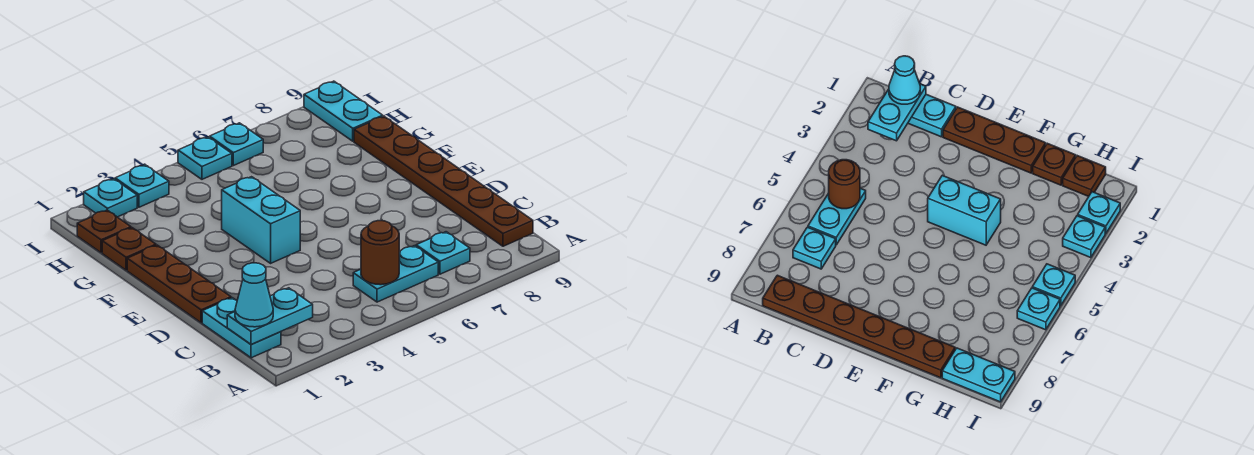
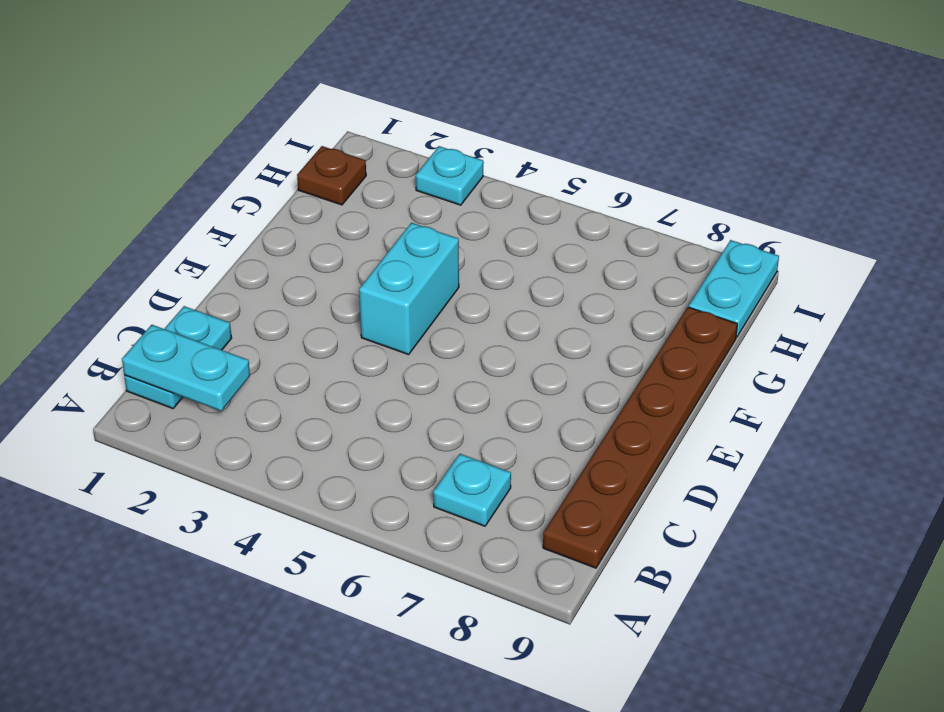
none -> cyan 1x2 plate [353,246,438,302]
none -> brown 1x3 plate [127,245,231,323]
none -> brown 1x1 plate [102,228,156,270]

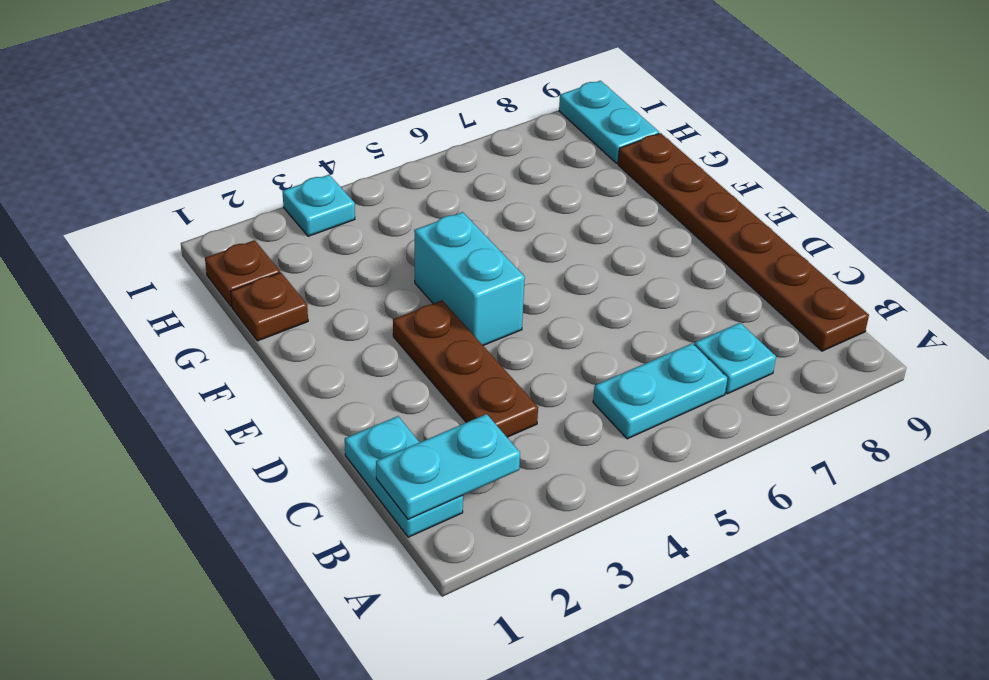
brown 1x3 plate [393,300,538,437] -> brown 1x3 plate moved to [127,245,231,323]
none -> cyan 1x1 plate [84,179,137,217]
none -> cyan 1x1 plate [178,137,232,179]
none -> cyan 1x1 plate [210,123,263,166]

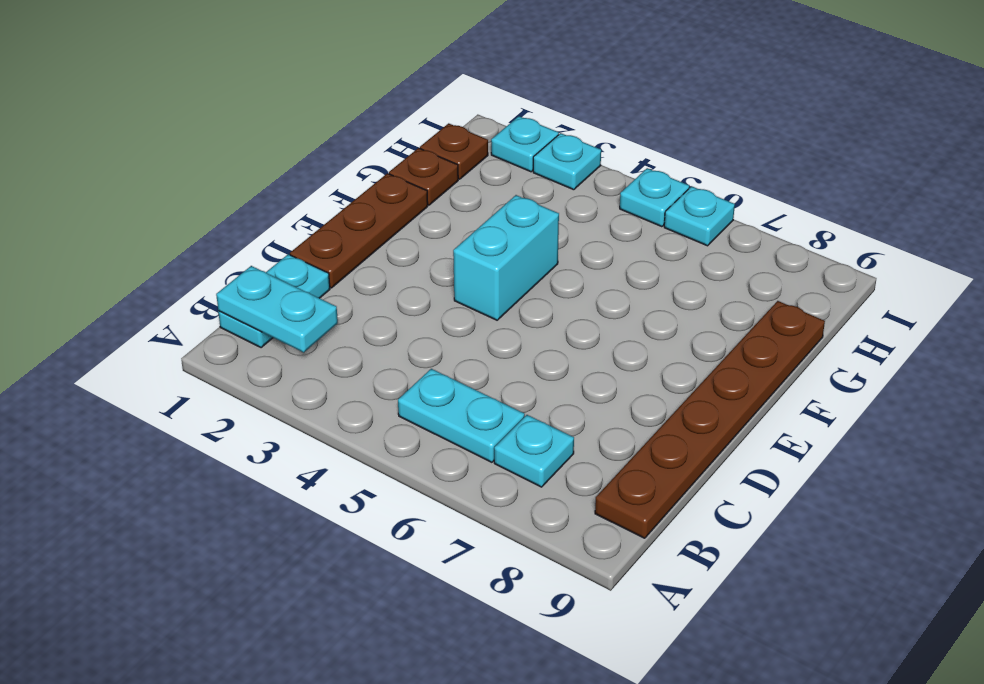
none -> cyan 1x2 plate [304,81,383,141]
none -> brown 1x1 round brick [361,221,399,285]
none -> cyan 1x1 cone [235,263,273,327]

